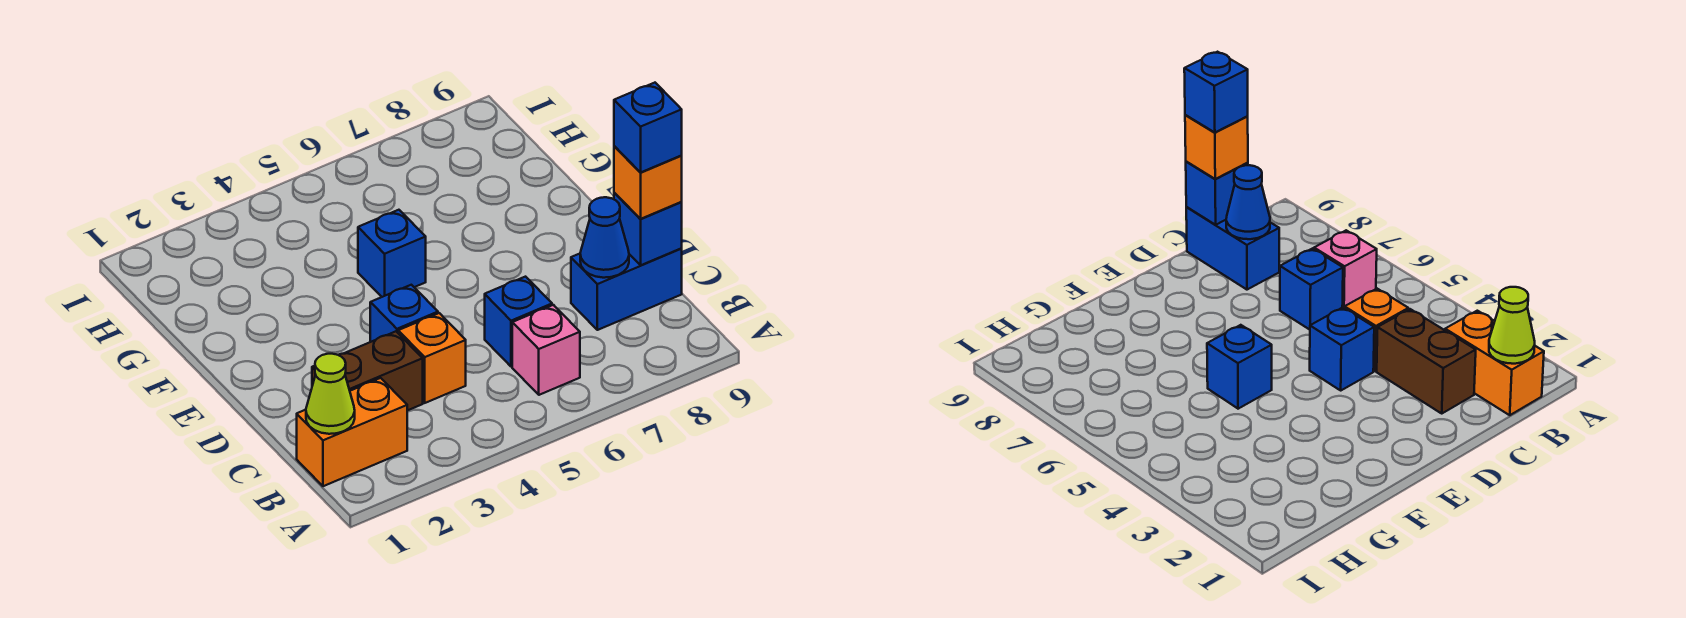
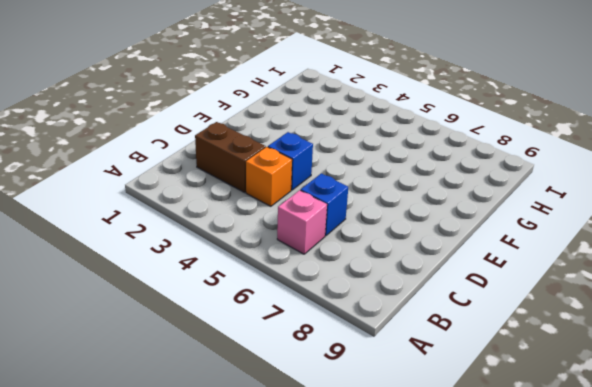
none -> orange 1x2 brick [297,378,407,486]
none -> blue 1x2 brick [571,249,682,330]
none -> blue 1x1 brick [358,210,426,297]

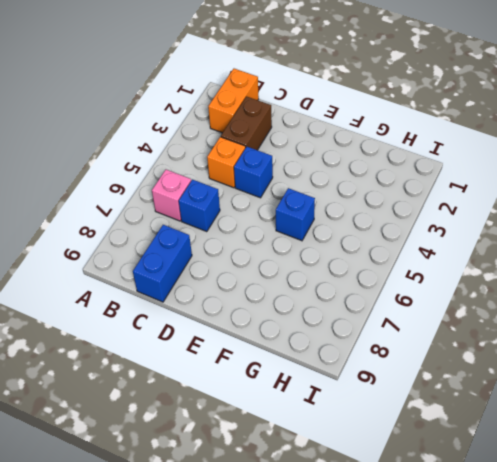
none -> lime 1x1 cone [306,354,355,434]
none -> blue 1x1 cone [580,197,629,278]
none -> blue 1x1 brick [614,193,682,265]

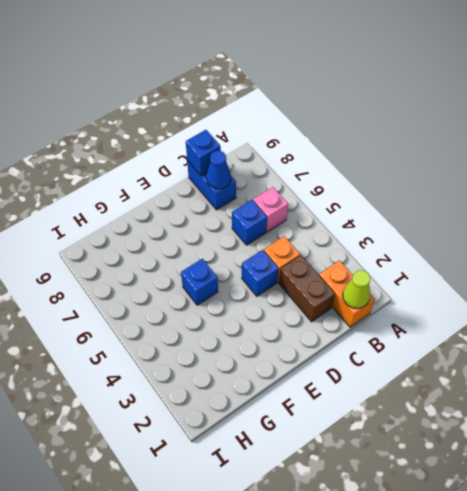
none -> orange 1x1 brick [614,146,682,219]
none -> blue 1x1 brick [614,83,682,173]

